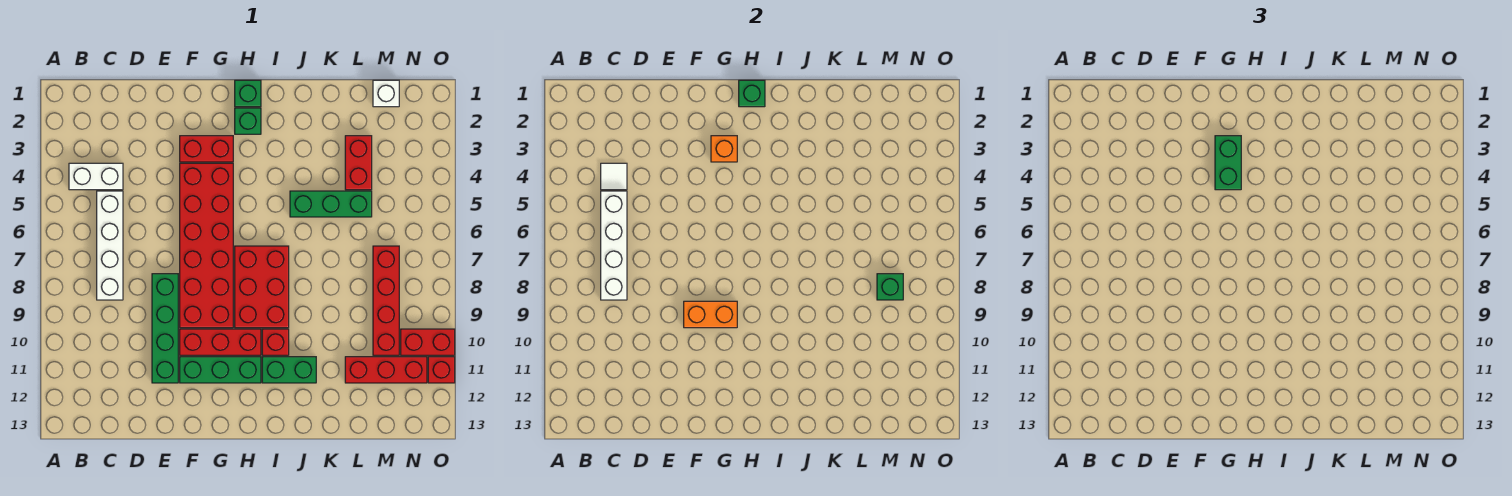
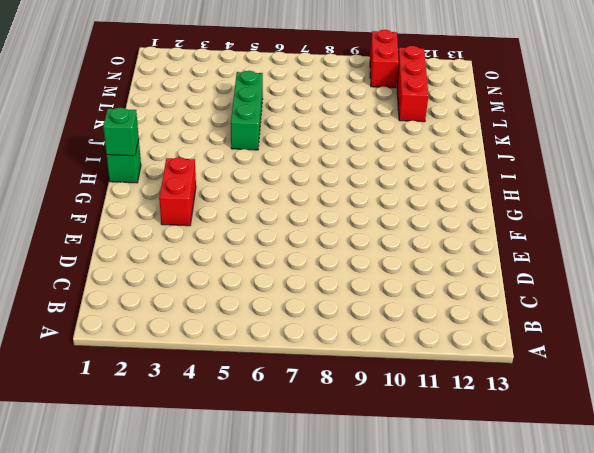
none -> white 1x2 brick [69,163,123,190]
none -> white 1x4 brick [97,191,123,300]
none -> green 1x4 brick [152,274,178,383]

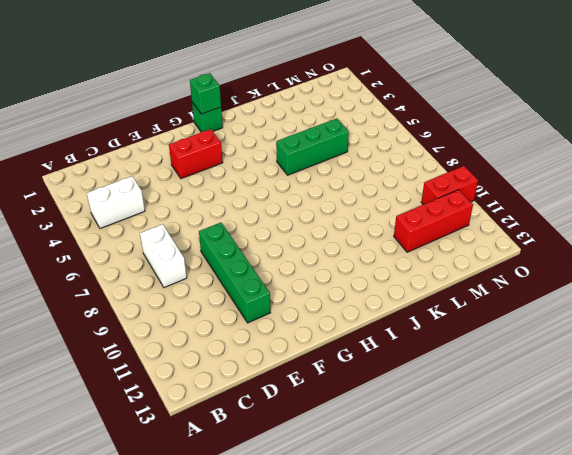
white 1x2 brick [140,224,187,288] -> white 1x4 brick [97,191,123,300]
none -> red 2x6 brick [180,163,233,328]
none -> red 1x3 brick [180,329,261,355]
none -> green 1x3 brick [180,357,261,383]

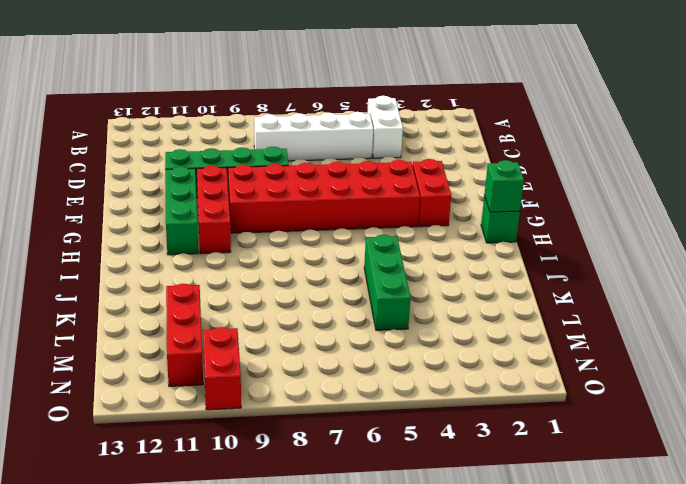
none -> green 1x1 brick [235,108,261,134]
none -> red 2x3 brick [235,246,289,328]
none -> red 1x1 brick [262,329,289,355]

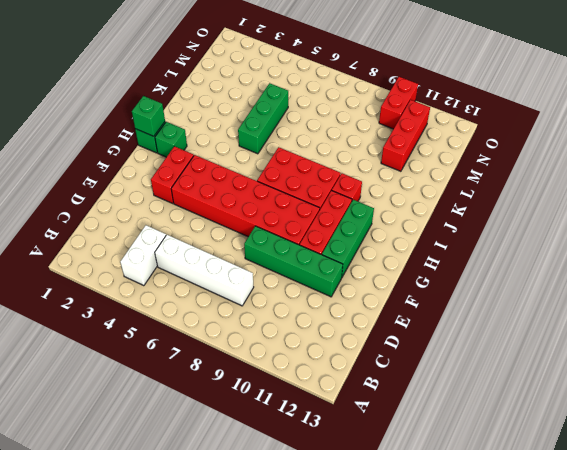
none -> green 1x2 brick [262,357,316,383]
none -> red 1x2 brick [345,136,372,190]
none -> white 1x1 brick [373,80,399,107]

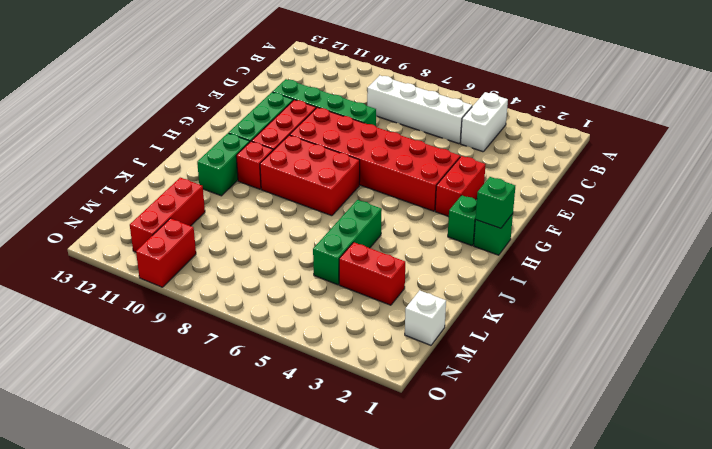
none -> red 1x4 brick [373,246,399,355]
none -> red 1x1 brick [428,357,455,383]
none -> white 1x1 tile [601,163,627,190]

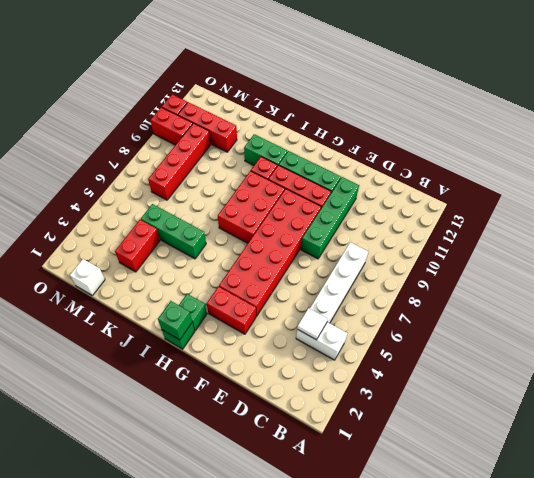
none -> white 1x4 brick [601,191,627,300]
none -> orange 1x2 brick [684,301,737,328]
none -> orange 1x1 brick [711,136,737,162]

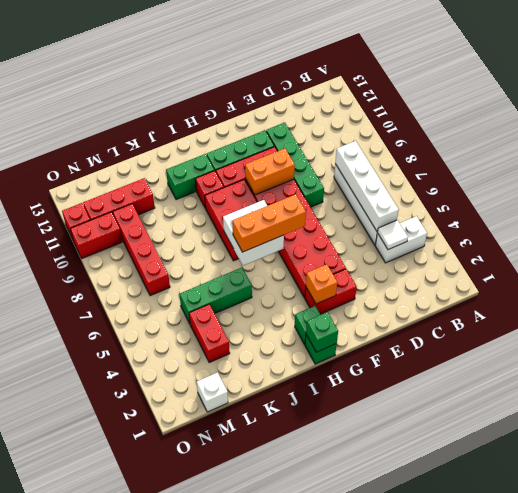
orange 1x3 brick [232,194,306,252] -> none
white 2x2 brick [223,200,284,266] -> none
none -> green 1x1 brick [877,274,903,300]
none -> green 1x2 brick [1215,136,1241,190]

